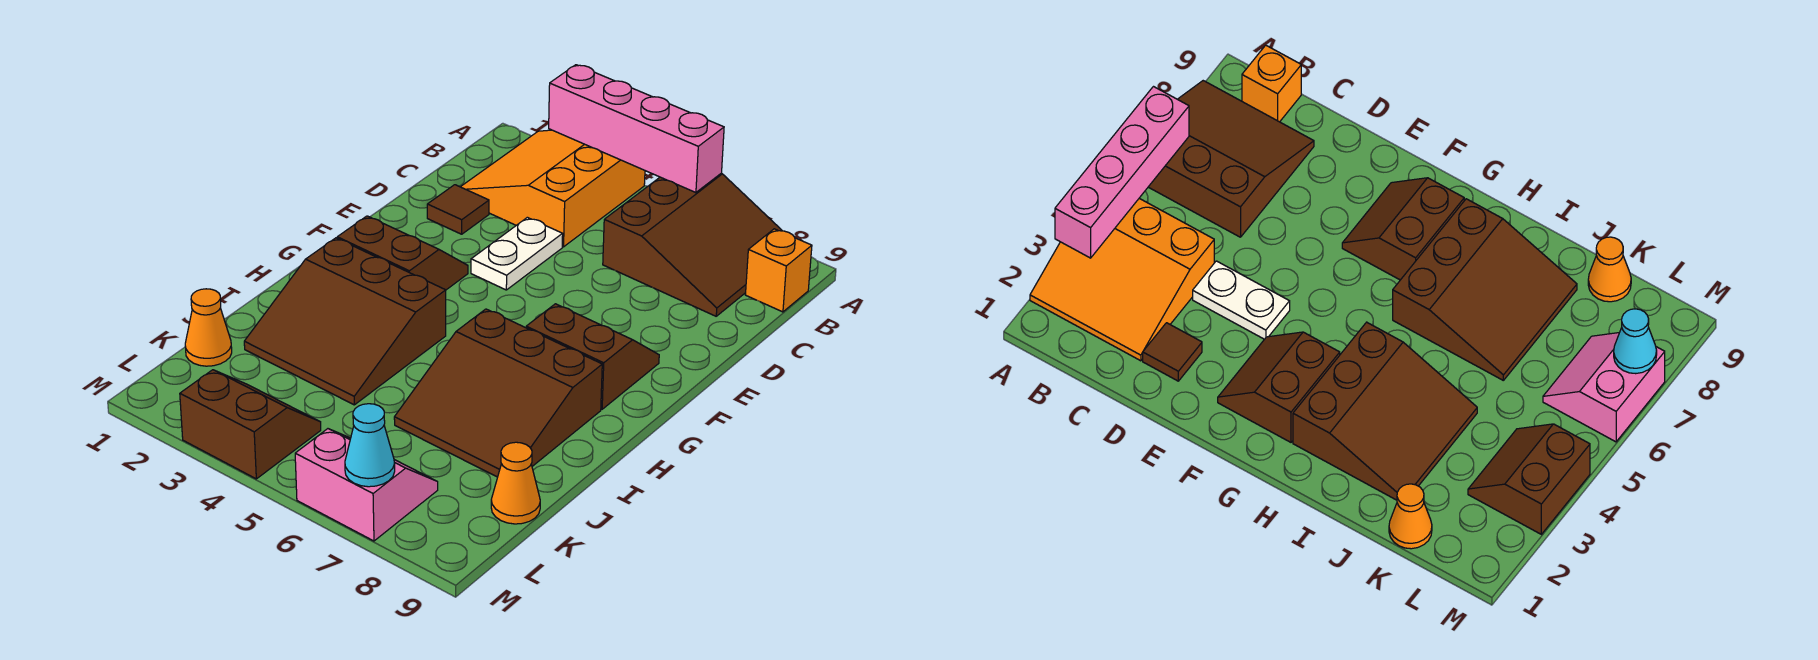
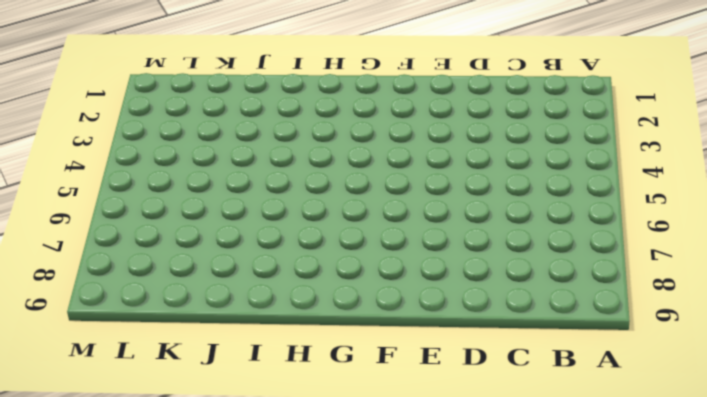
none -> orange 3x3 slope [461,130,645,247]
none -> brown 3x3 slope [603,173,782,316]
none -> orange 1x1 brick [745,229,812,312]

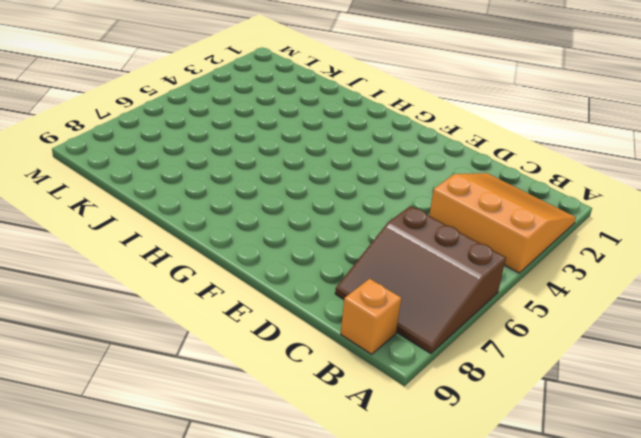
none -> brown 1x1 tile [427,185,489,234]
none -> white 1x2 plate [471,217,563,290]
none -> brown 2x2 slope [337,216,468,290]

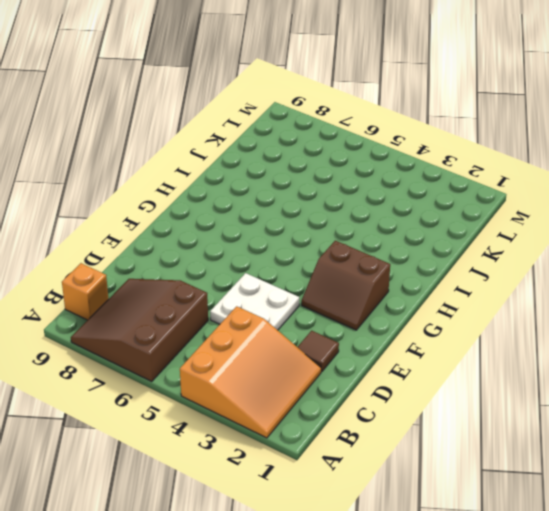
white 2x2 plate [210,273,299,330] -> white 1x2 plate [471,217,563,290]
none -> brown 2x2 slope [526,304,659,409]
none -> brown 3x3 slope [244,238,446,405]
none -> brown 3x3 slope [394,309,602,477]

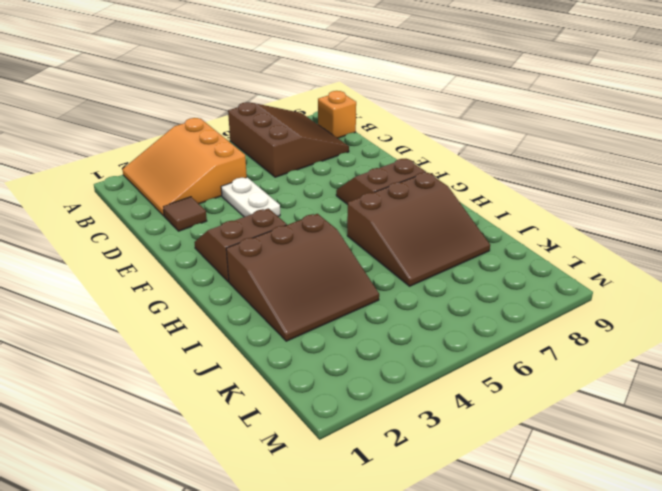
none -> orange 1x1 cone [185,289,232,366]
none -> orange 1x1 cone [491,442,540,524]
none -> brown 2x2 slope [180,370,321,479]

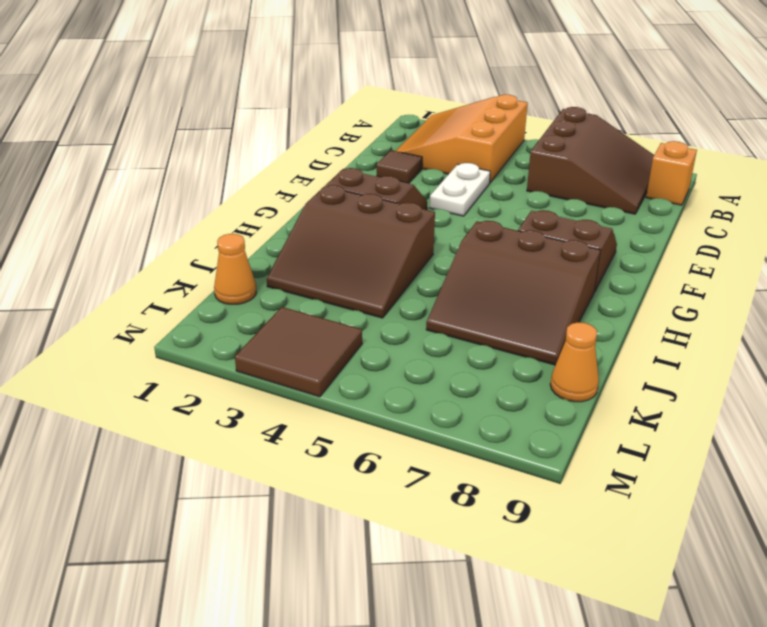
brown 2x2 tile [235,307,362,397] -> brown 2x2 slope [180,370,321,479]
none -> pink 2x2 slope [295,429,438,541]
none -> pink 1x4 brick [549,65,724,193]
none -> cyan 1x1 cone [345,404,395,487]

